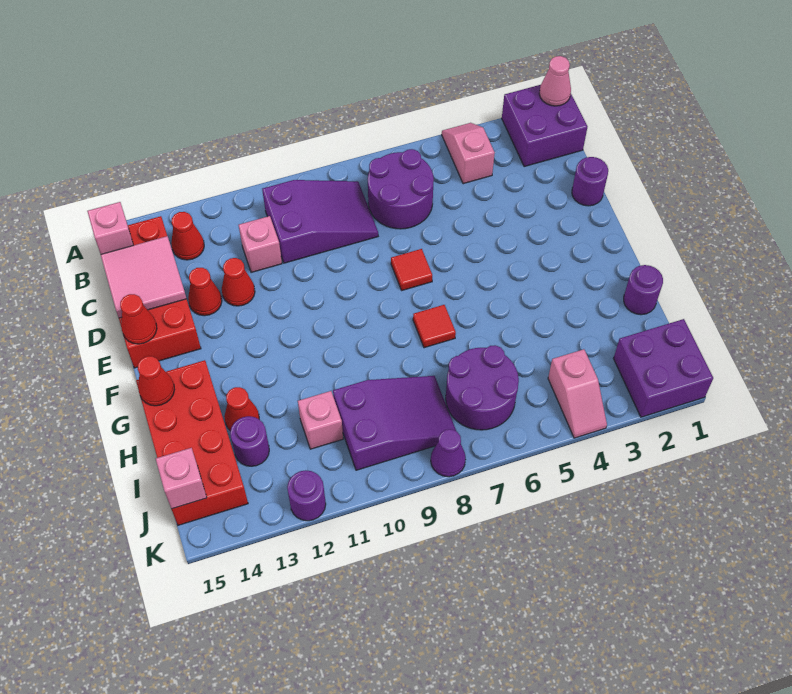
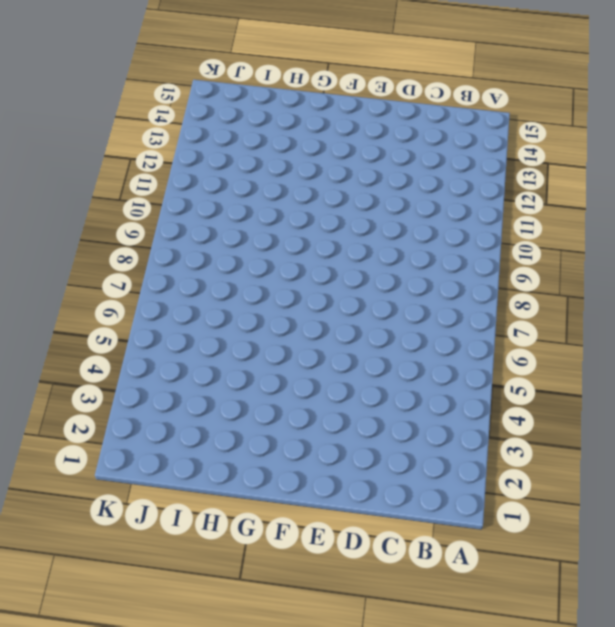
none -> purple 2x2 brick [502,85,587,167]
none -> pink 1x2 slope [442,123,495,184]
none -> purple 2x2 round brick [368,149,434,229]

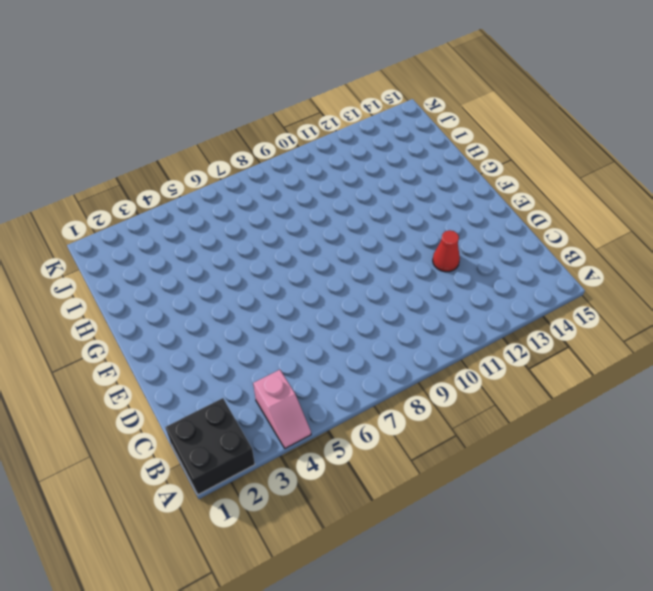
black 2x2 brick [165,398,255,495] -> purple 2x2 brick [502,85,587,167]
none -> purple 2x2 round brick [368,149,434,229]
none -> purple 2x3 slope [262,180,378,263]
none -> red 1x1 cone [171,212,204,260]

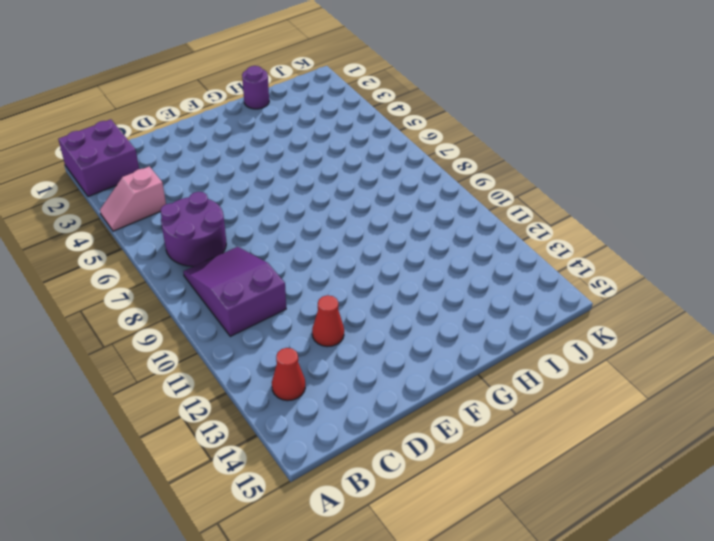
none -> red 2x4 brick [119,216,201,368]
none -> pink 1x1 brick [239,216,282,272]
none -> purple 1x1 round brick [572,157,608,206]

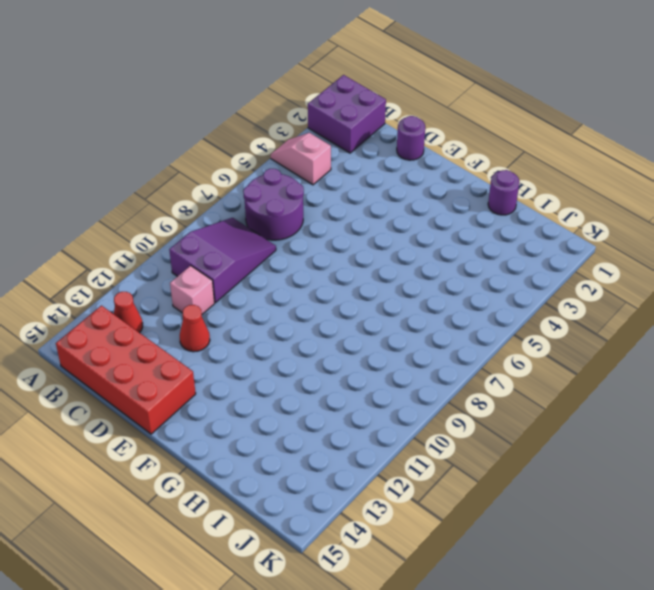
none -> red 1x1 cone [188,268,222,316]
none -> red 1x1 tile [391,249,432,290]
none -> red 1x1 tile [413,305,456,348]

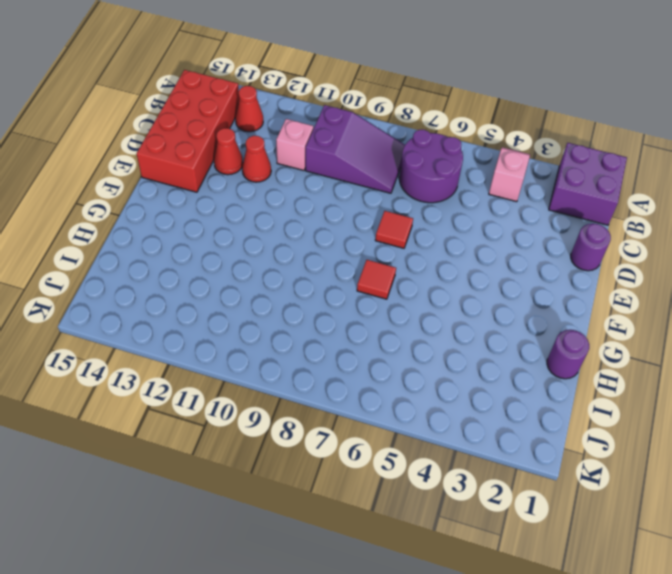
none -> red 2x4 brick [136,360,248,525]
none -> red 1x1 cone [224,387,259,431]
none -> purple 2x2 round brick [446,345,519,430]

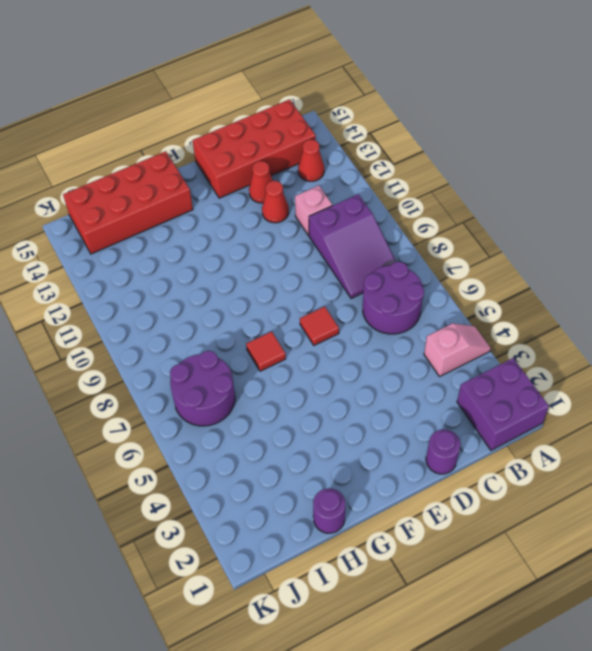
none -> red 1x1 cone [224,387,259,431]
none -> purple 2x3 slope [333,376,456,470]
none -> pink 1x1 brick [298,391,343,449]

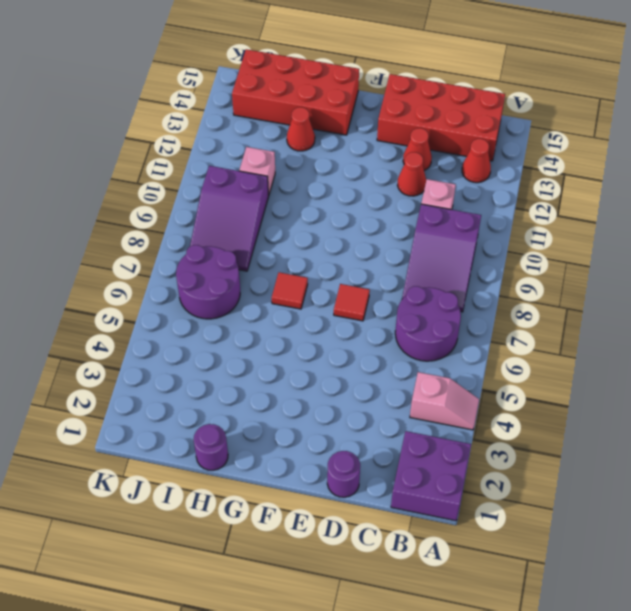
none -> purple 1x1 round brick [230,416,269,466]
none -> purple 2x2 brick [614,319,713,417]
none -> pink 1x2 slope [548,349,607,438]

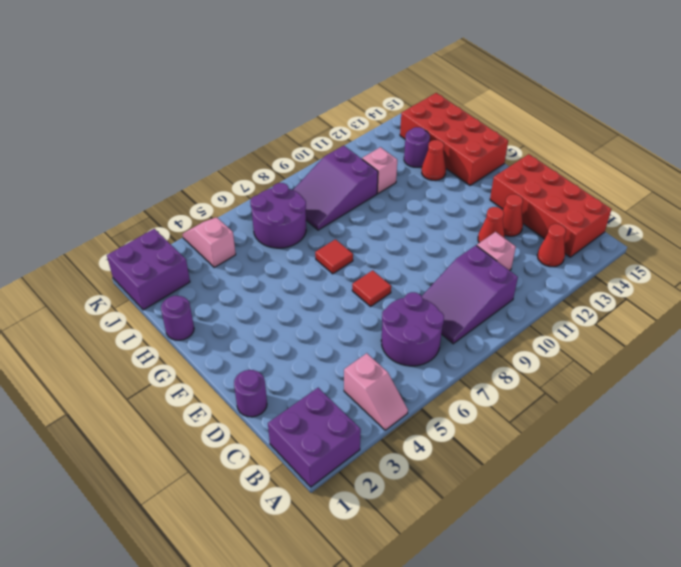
none -> purple 1x1 cone [431,429,466,477]
none -> purple 1x1 round brick [287,470,326,521]
none -> pink 1x1 cone [539,56,571,106]

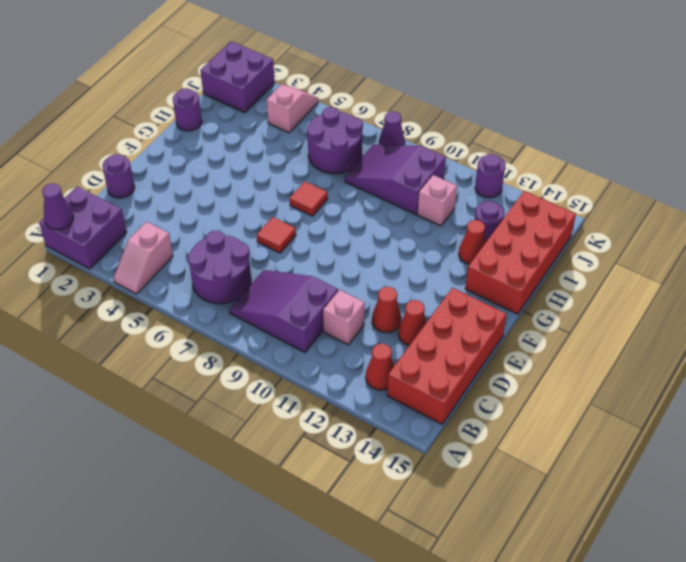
purple 1x1 cone [42,183,74,230] -> pink 1x1 cone [539,56,571,106]
none -> pink 1x1 brick [87,202,133,254]
none -> pink 2x2 tile [101,236,186,318]
none -> red 1x1 cone [120,294,157,344]

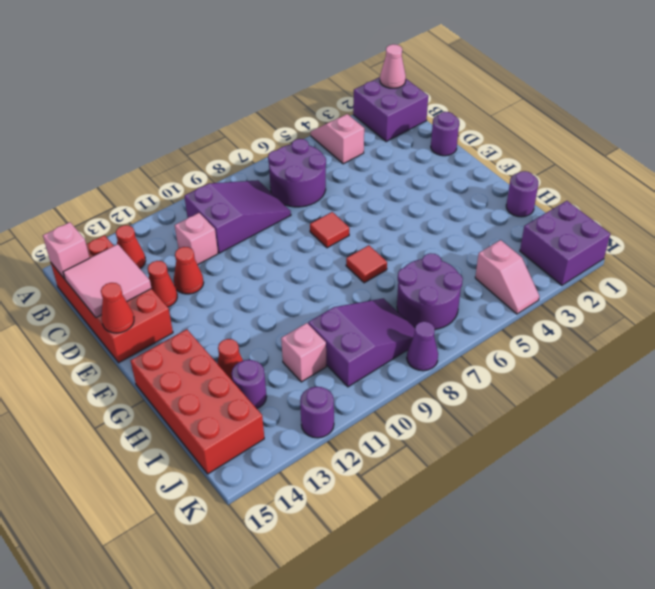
none -> red 1x1 cone [138,356,175,406]
none -> pink 1x1 brick [156,448,207,509]

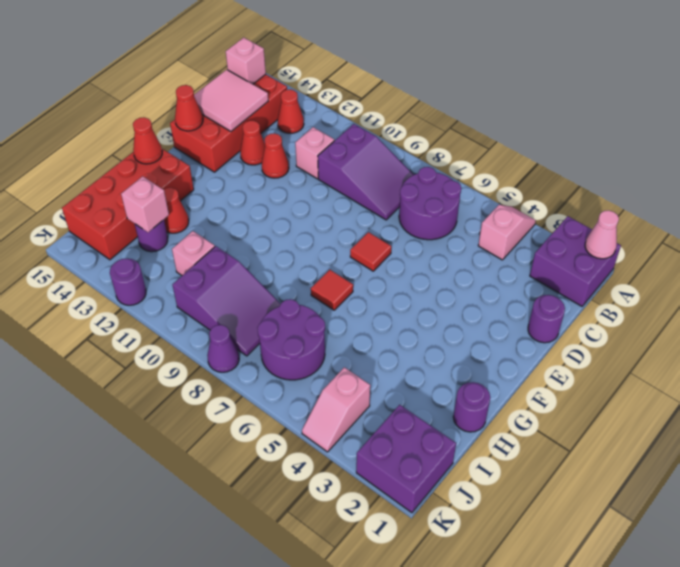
pink 1x1 brick [121,176,169,232] -> pink 1x1 brick moved to [156,448,207,509]

